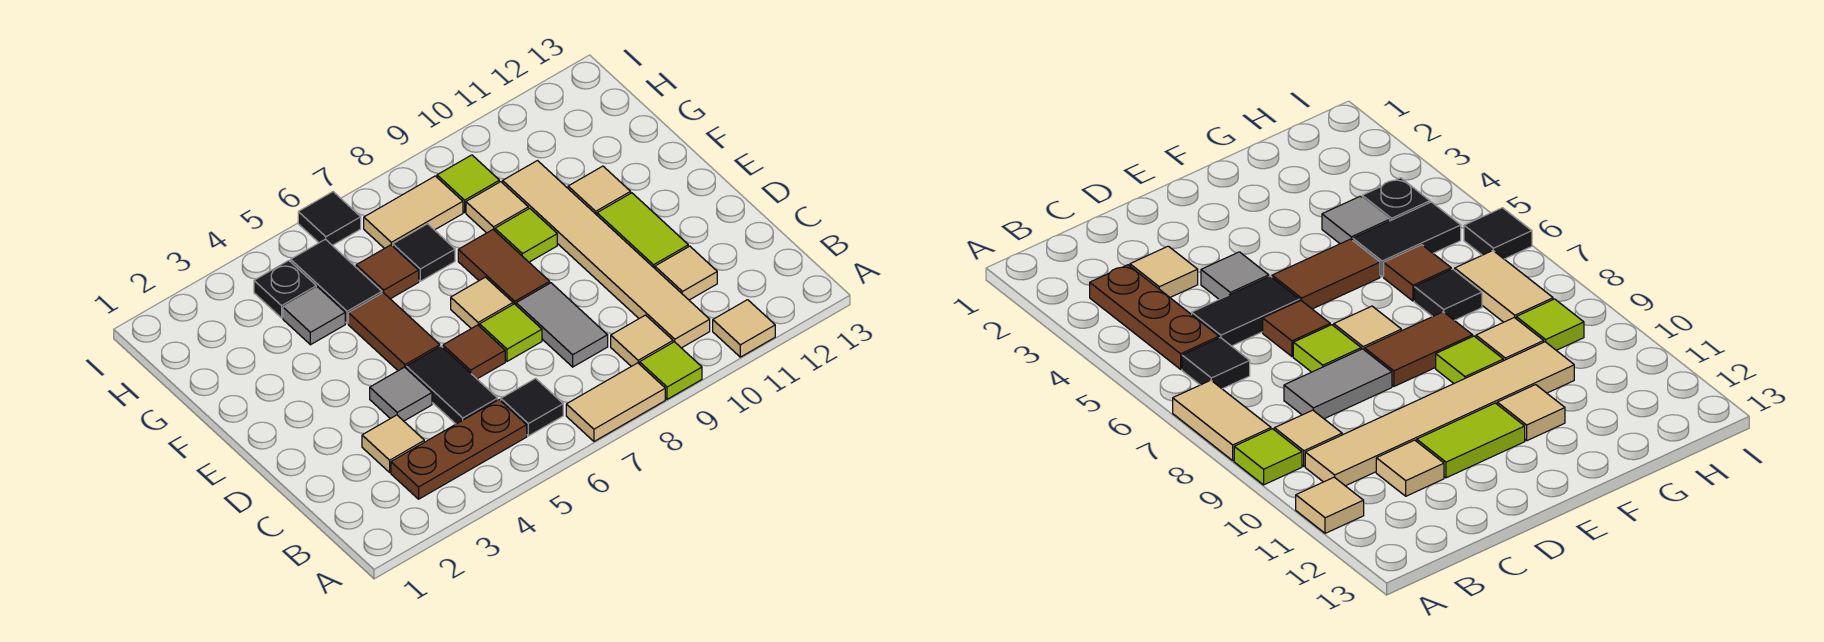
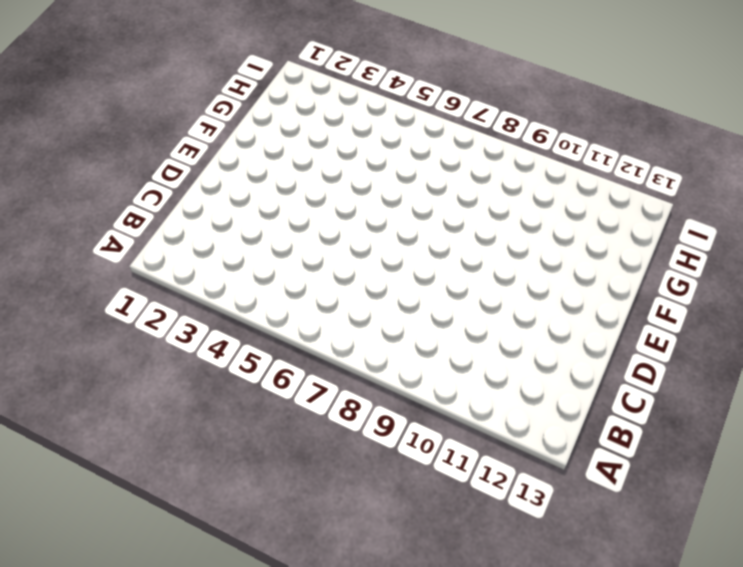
none -> tan 1x2 tile [566,363,665,441]
none -> lime 1x1 tile [640,342,702,399]
none -> tan 1x1 tile [713,300,775,357]

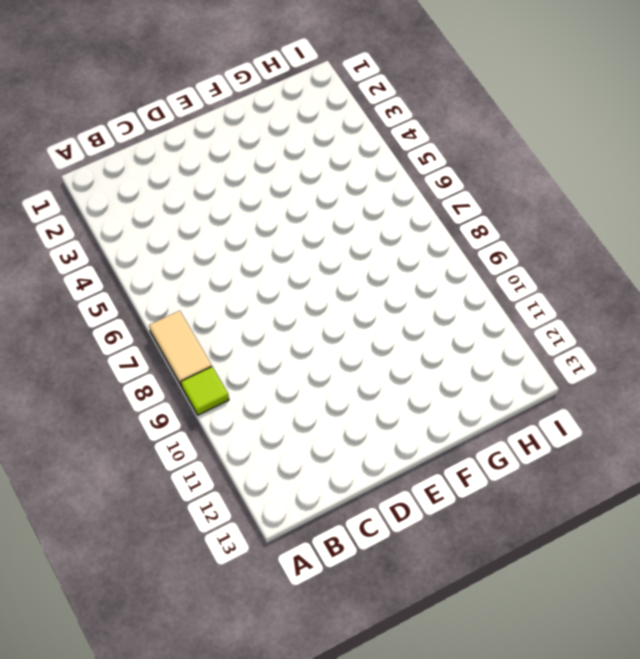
none -> tan 1x1 tile [713,300,775,357]
none -> brown 1x3 plate [391,400,527,499]
none -> black 1x1 tile [501,378,563,436]

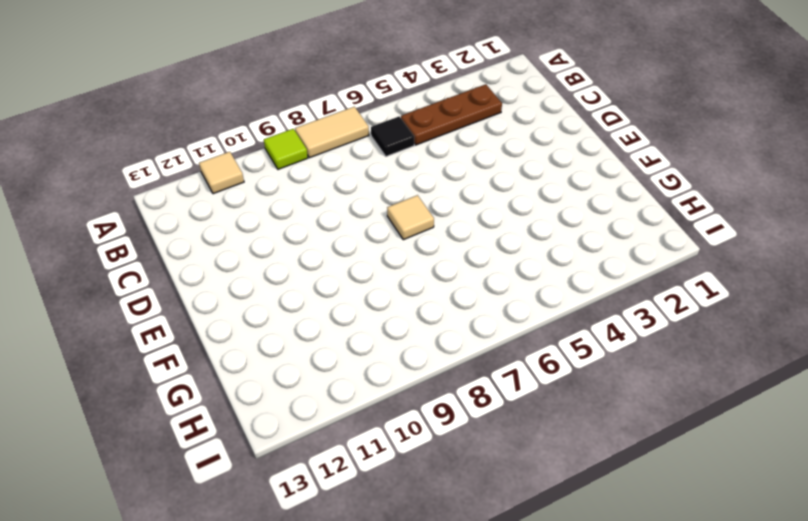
none -> tan 1x1 tile [611,315,673,366]
none -> tan 1x6 tile [503,161,710,348]
none -> tan 1x1 tile [362,415,424,472]

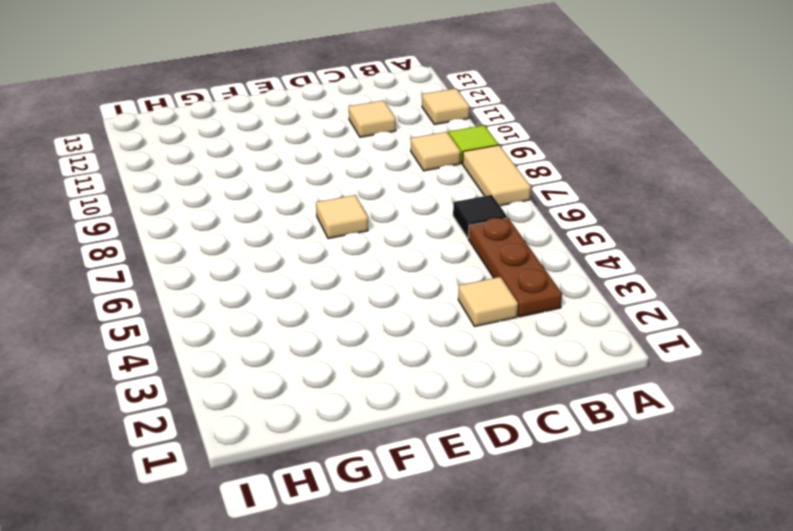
none -> tan 1x6 tile [503,161,710,348]
none -> black 1x2 tile [406,346,498,424]
none -> grey 1x2 tile [516,283,608,367]

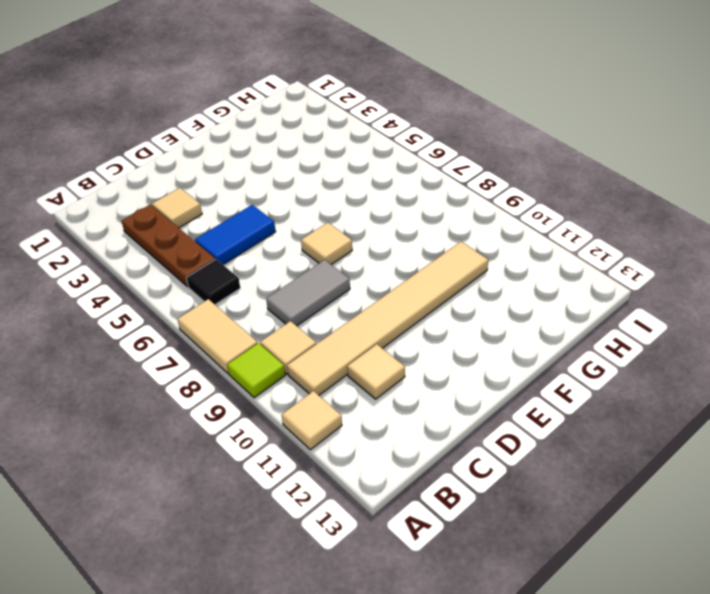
blue 1x2 tile [195,205,276,265] -> black 1x2 tile [406,346,498,424]
none -> grey 1x1 tile [370,367,432,421]
none -> brown 1x1 tile [443,325,505,379]
none -> lime 1x1 tile [480,304,542,361]

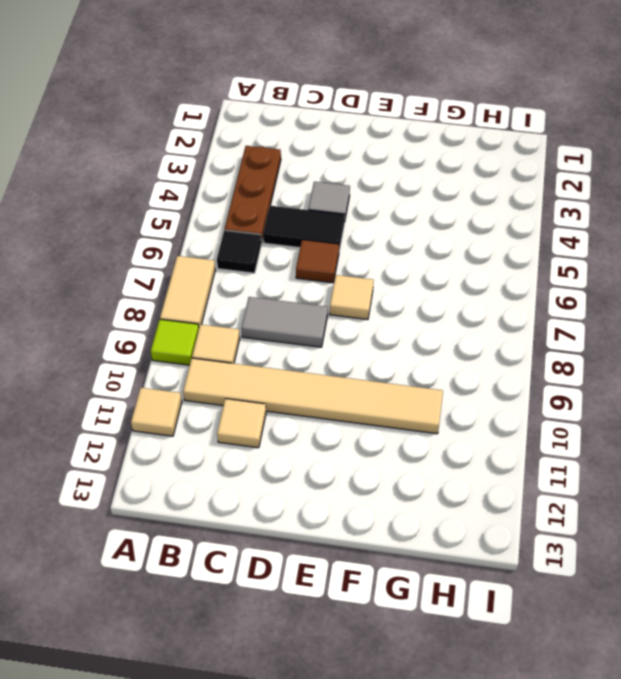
none -> tan 1x1 tile [362,415,424,472]
none -> lime 1x1 tile [480,304,542,361]
none -> lime 1x2 tile [597,193,688,268]

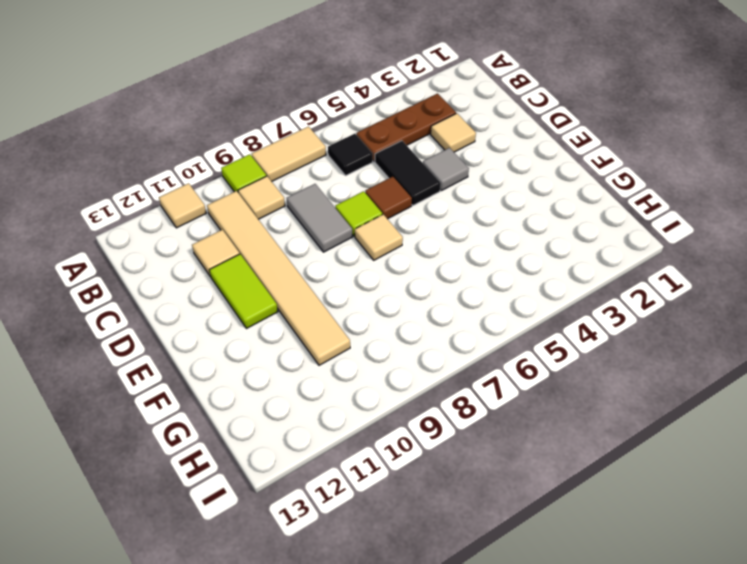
none -> brown 1x2 tile [348,293,440,371]
none -> brown 1x2 tile [458,230,550,305]
none -> lime 1x1 tile [495,208,557,262]

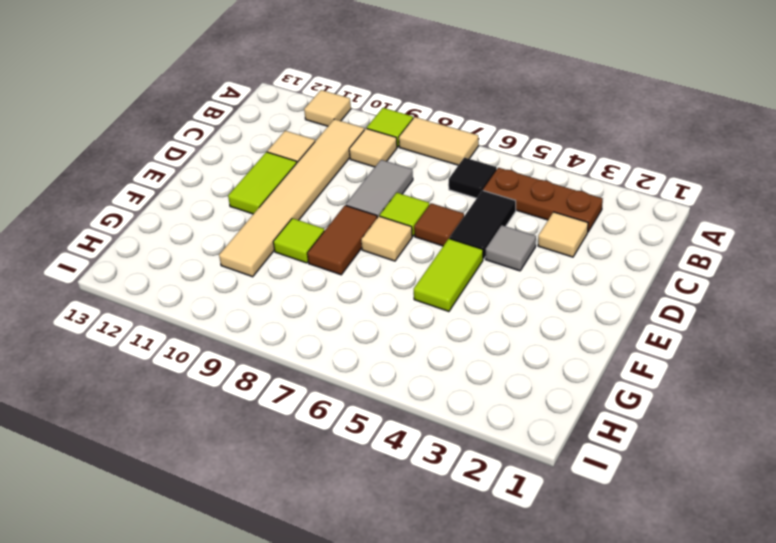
lime 1x2 tile [414,239,483,312] -> brown 1x2 tile [348,293,440,371]
none -> tan 1x1 tile [568,166,631,215]
none -> grey 1x1 tile [283,287,345,345]
none -> black 1x2 tile [291,239,382,324]

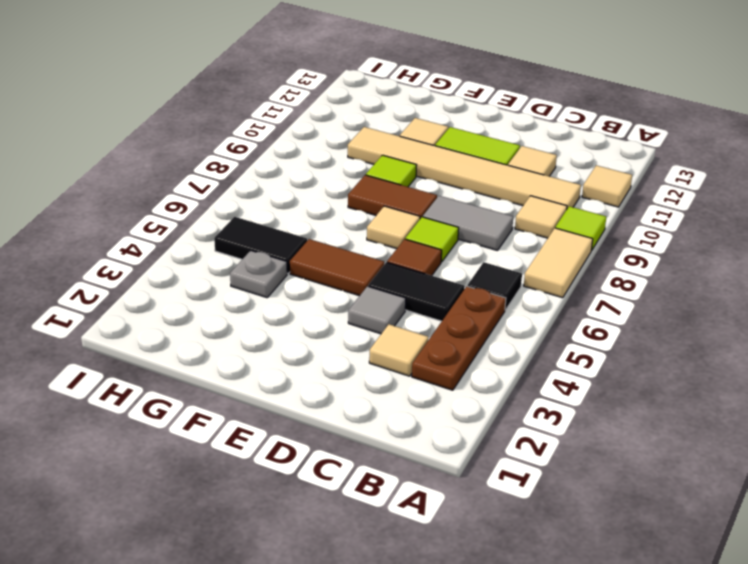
grey 1x1 plate [230,251,287,298] -> grey 1x1 tile [283,287,345,345]
none -> brown 1x1 tile [356,245,419,299]
none -> black 1x1 tile [393,224,455,281]
none -> tan 1x1 tile [466,182,528,233]

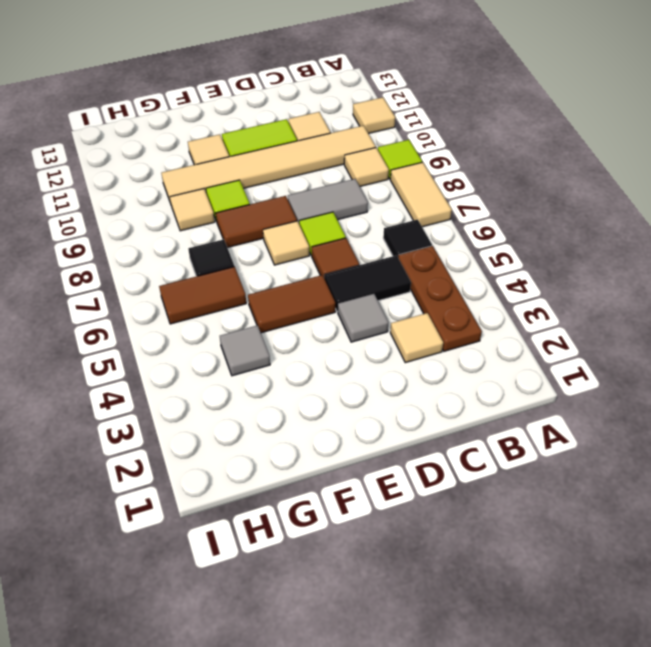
brown 1x2 tile [159,267,246,324] -> brown 1x1 tile [356,245,419,299]
none -> black 1x2 tile [291,239,382,324]
none -> black 1x1 plate [254,260,316,318]
none -> tan 1x2 tile [364,176,463,249]

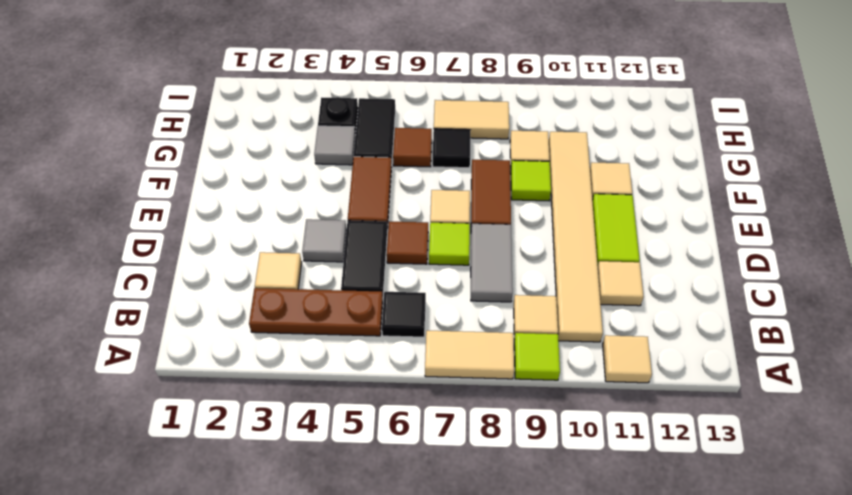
none -> lime 1x1 tile [437,155,499,212]
none -> black 1x1 tile [298,192,361,245]

